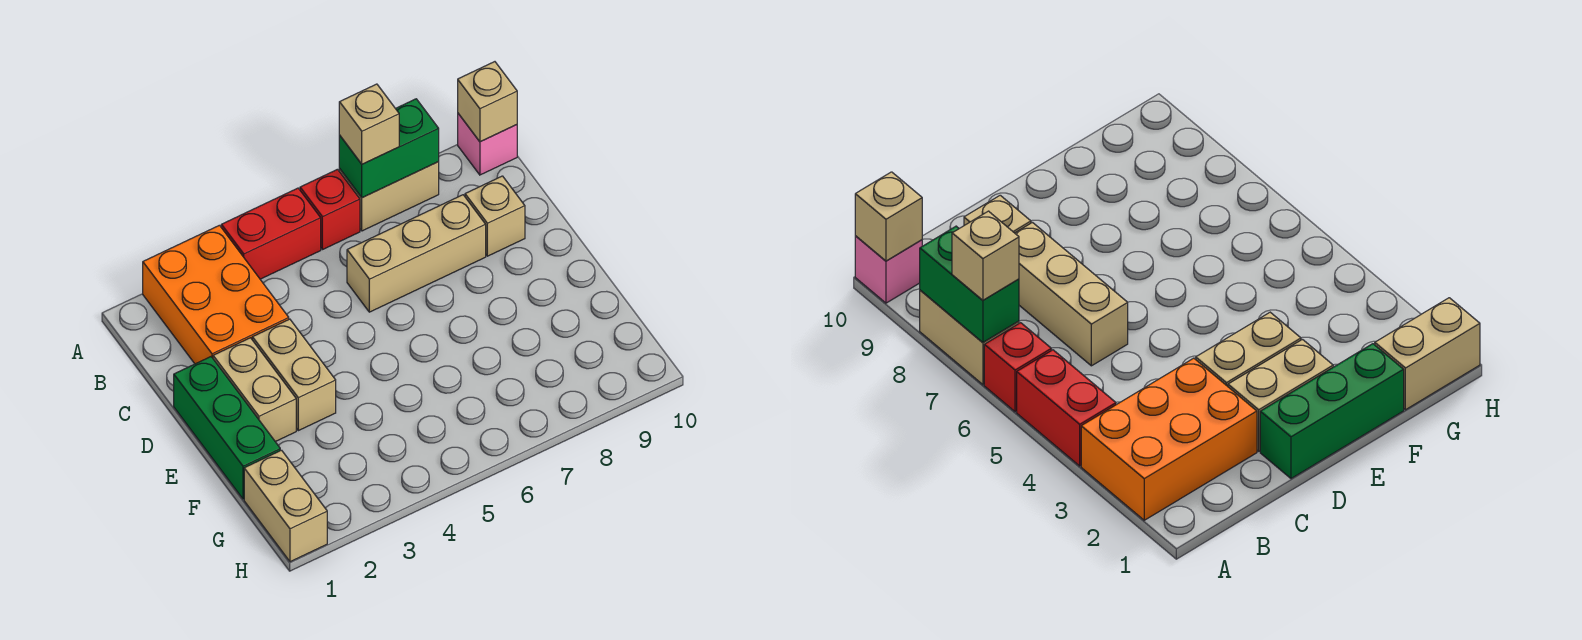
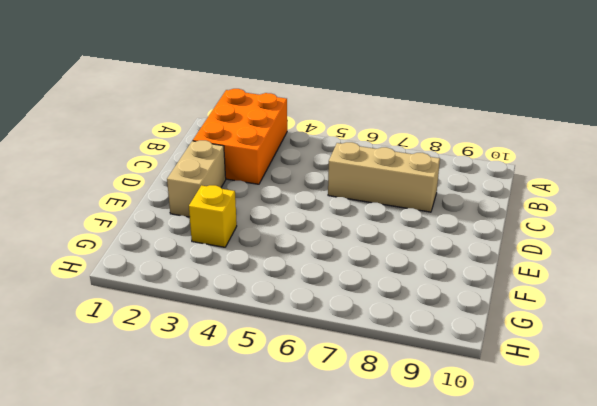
yellow 1x1 brick [189,185,237,247] -> none
none -> red 1x2 brick [221,188,321,279]
none -> red 1x1 brick [300,169,360,250]
none -> tan 1x2 brick [339,162,439,231]

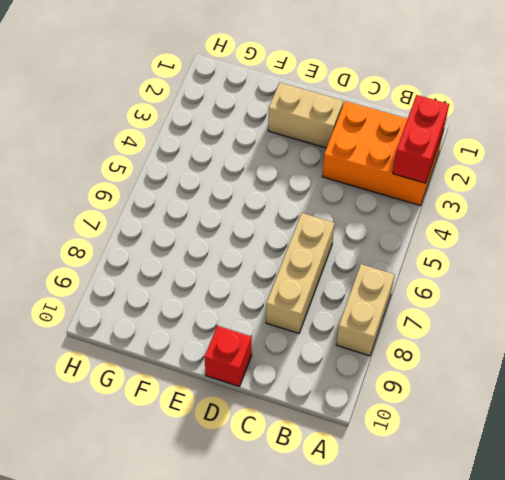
red 1x2 brick [393,95,449,183] -> red 1x2 brick moved to [221,188,321,279]
red 1x1 brick [204,326,252,387] -> red 1x1 brick moved to [300,169,360,250]
none -> pink 1x1 brick [458,114,517,175]
none -> tan 1x1 brick [465,176,525,256]
none -> green 1x3 brick [174,357,280,499]

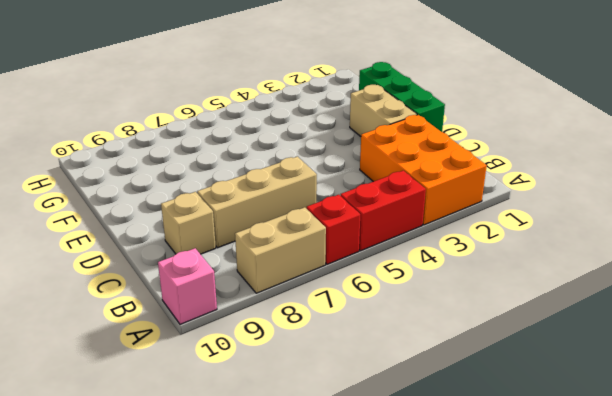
none -> tan 1x2 brick [252,319,336,431]
none -> tan 1x2 brick [244,450,327,562]
none -> green 1x2 brick [339,99,439,198]

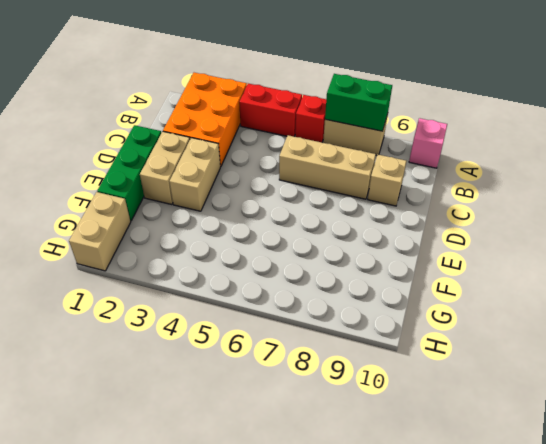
none -> tan 1x1 brick [458,62,517,142]
none -> tan 1x1 brick [339,84,399,164]

